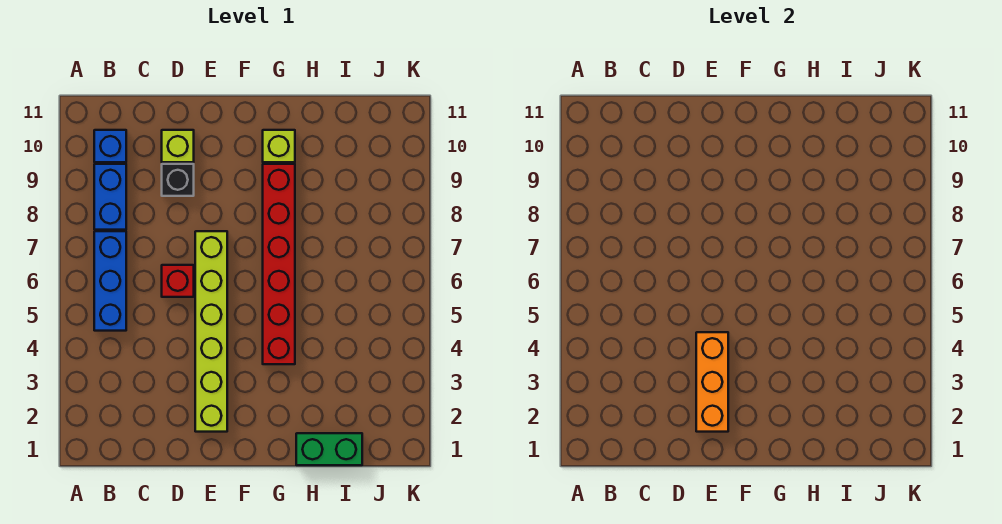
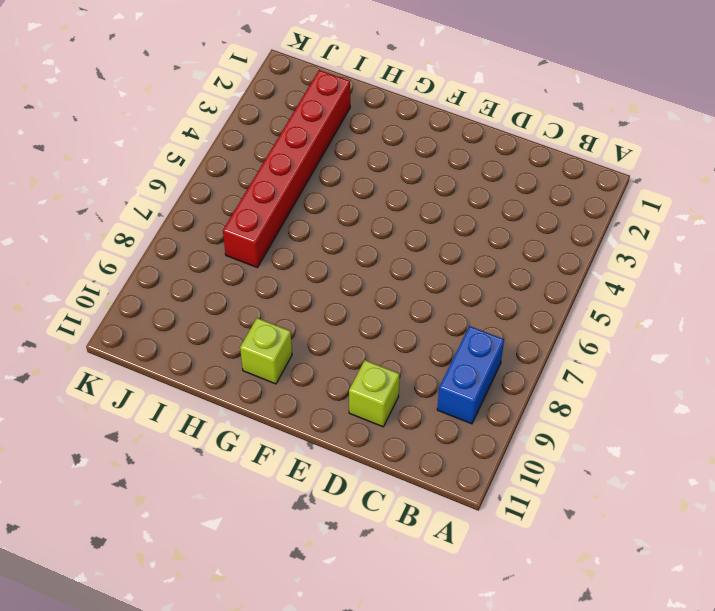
red 1x6 brick [223,70,350,268] -> red 1x6 brick moved to [263,164,295,364]
none -> blue 1x3 brick [94,231,126,331]
none -> blue 1x1 brick [94,130,126,162]

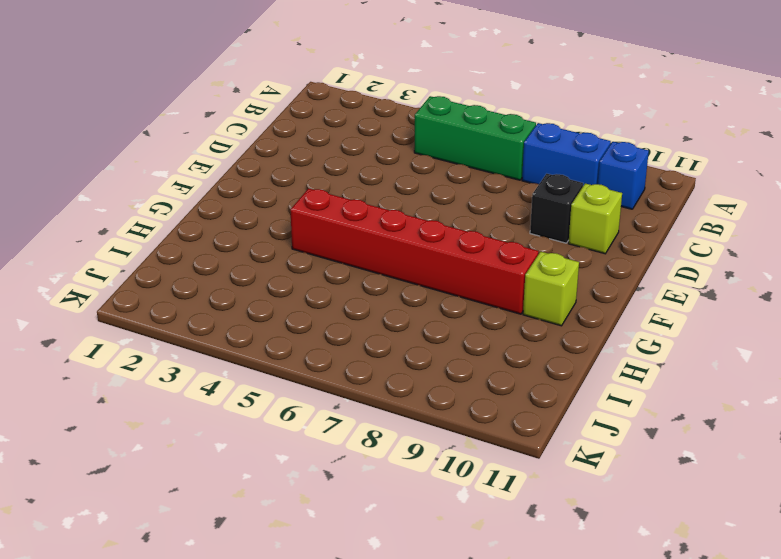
green 1x3 brick [414,96,536,180] -> blue 1x3 brick [94,231,126,331]
none -> red 1x1 brick [162,265,194,297]
none -> lime 1x6 brick [195,231,227,432]

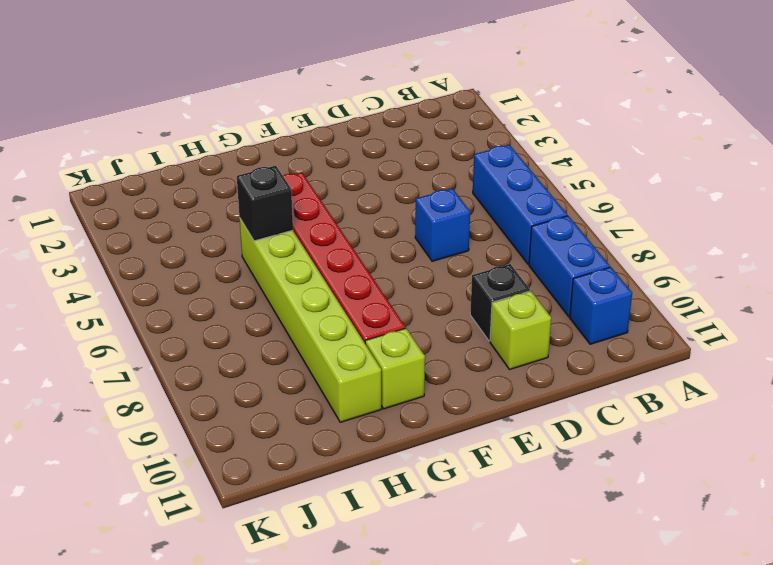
blue 1x1 brick [415,188,470,261] -> red 1x1 brick [162,265,194,297]
lime 1x6 brick [240,219,382,422] -> lime 1x6 brick moved to [195,231,227,432]
black 1x1 brick [237,166,293,241] -> none
none -> green 1x2 brick [296,433,362,465]
none -> orange 1x3 brick [696,332,728,432]

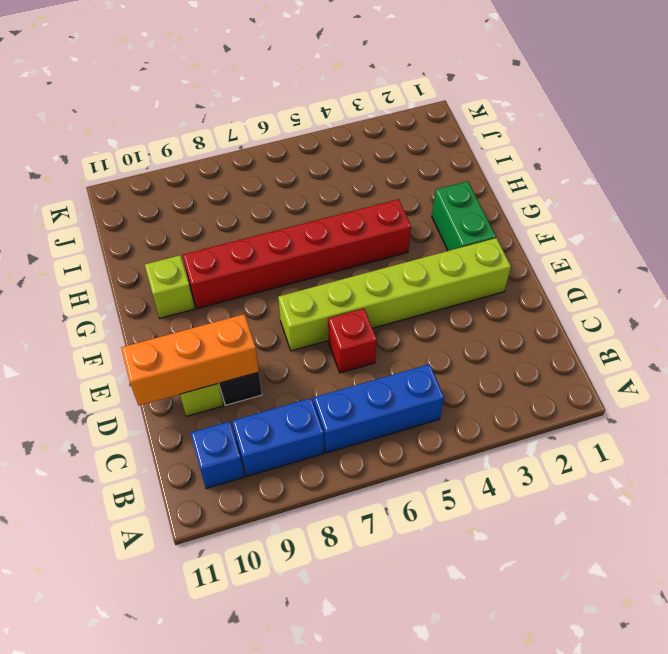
orange 1x3 brick [121,314,259,405] -> orange 1x3 brick moved to [696,332,728,432]
green 1x2 brick [432,181,496,251] -> green 1x2 brick moved to [296,433,362,465]

